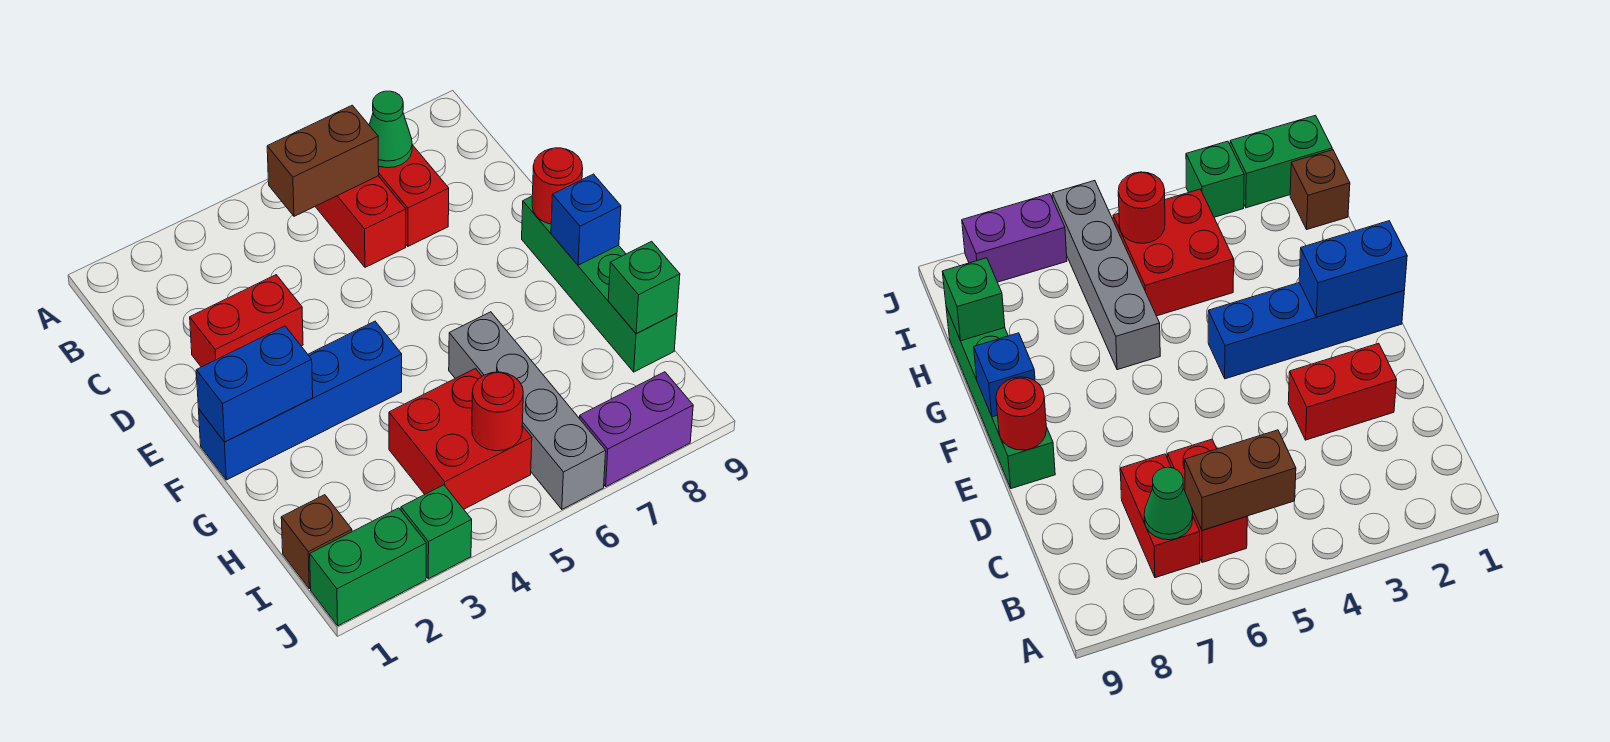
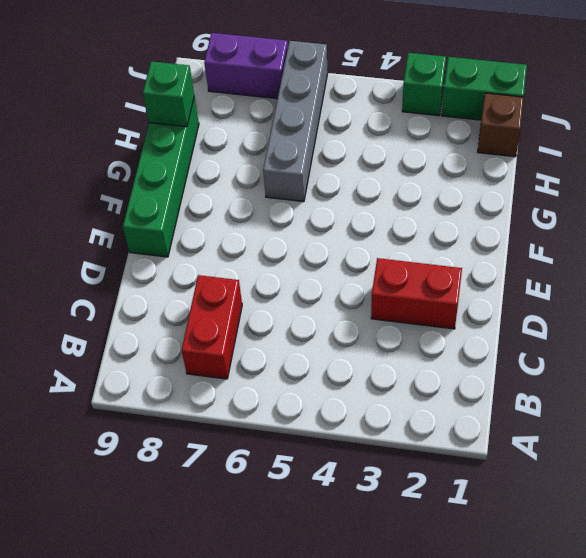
none -> red 1x2 brick [315,176,406,267]
none -> blue 1x4 brick [199,321,402,480]
none -> red 2x2 brick [389,369,532,509]

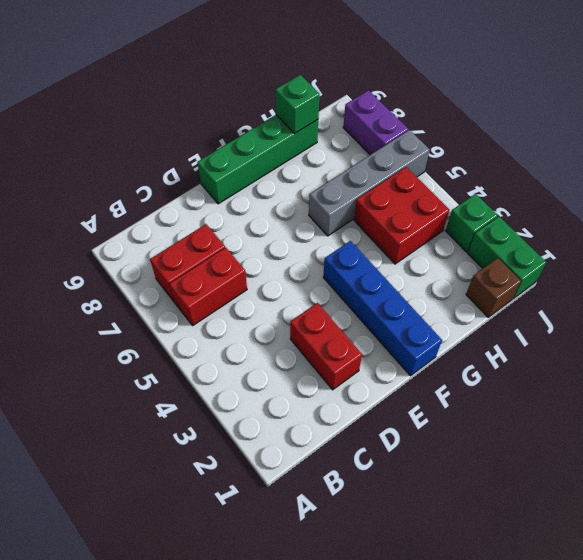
none -> brown 1x2 brick [267,105,379,216]
none -> green 1x1 cone [369,91,412,168]
none -> red 1x1 round brick [532,148,583,224]

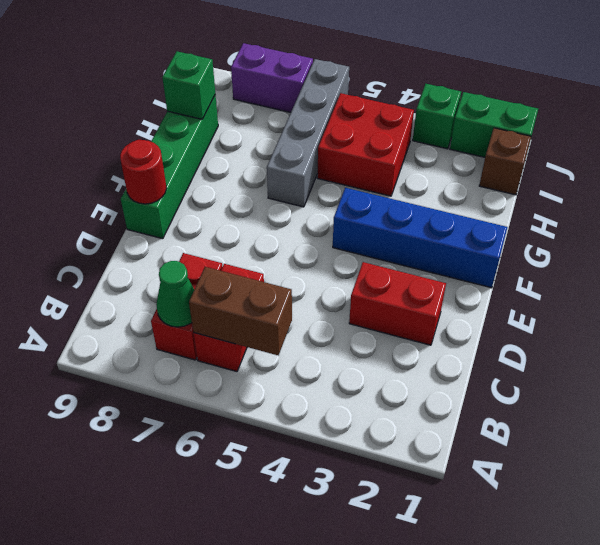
none -> blue 1x2 brick [196,326,313,442]
none -> blue 1x1 brick [551,174,621,265]
none -> red 1x1 round brick [472,372,523,451]

